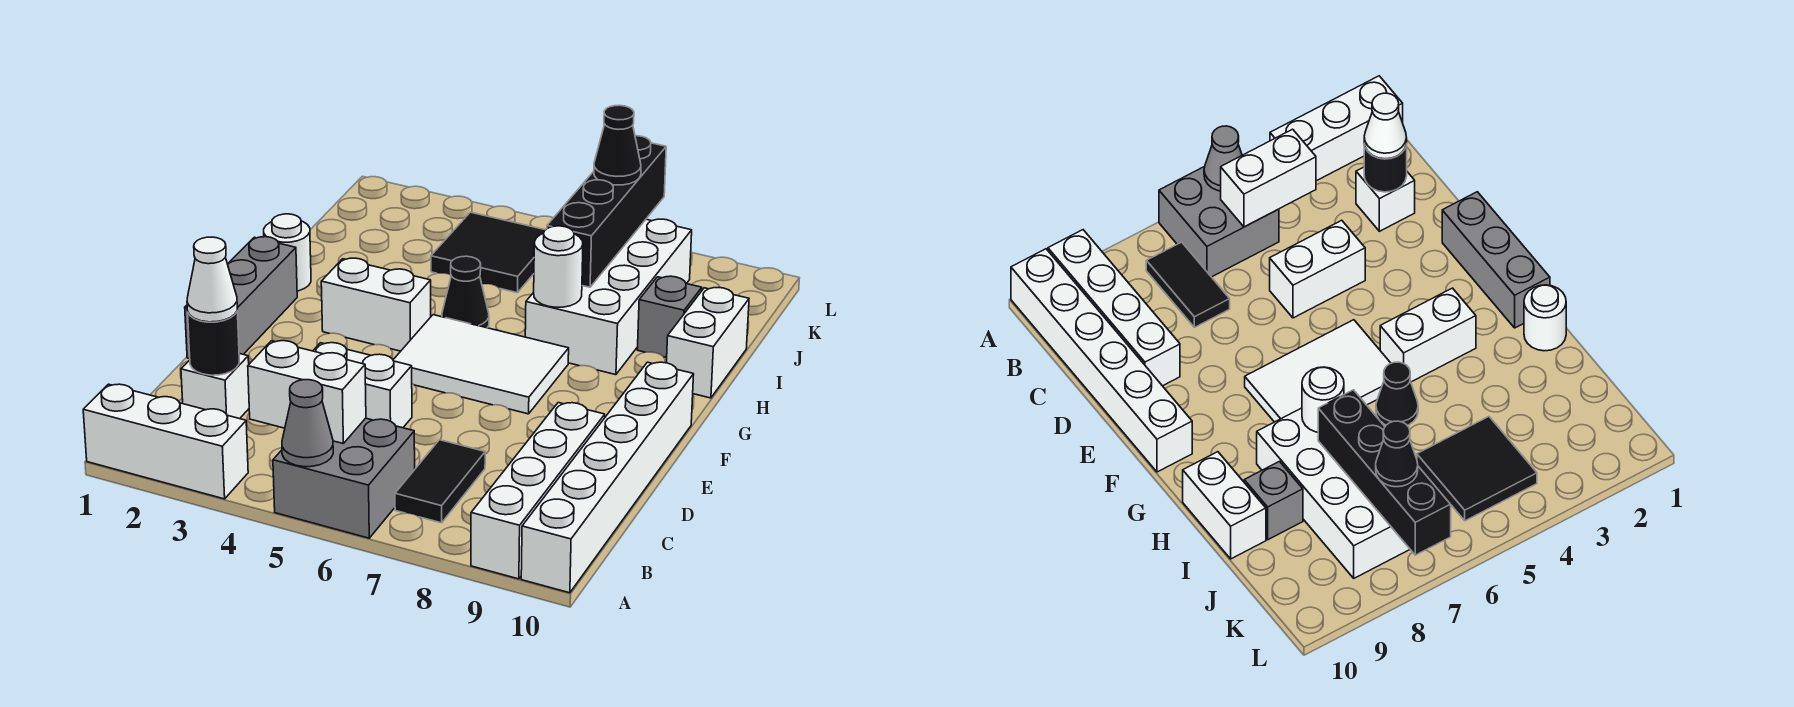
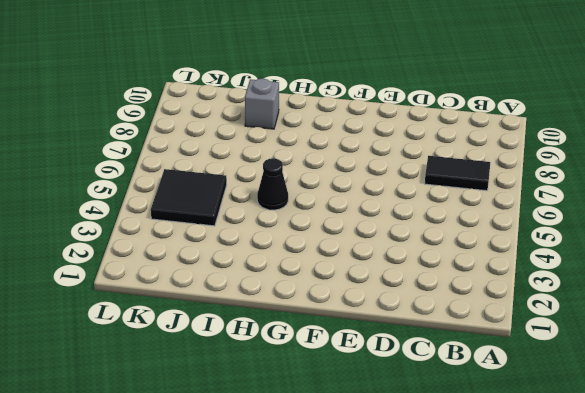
none -> white 1x3 brick [83,384,248,499]
none -> grey 2x2 brick [273,418,415,538]
none -> white 1x4 brick [471,403,605,579]

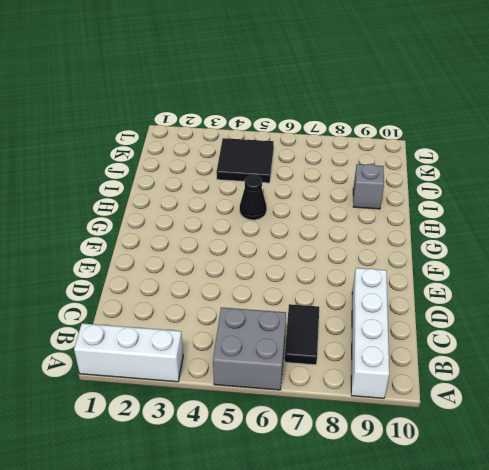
none -> white 1x6 brick [521,362,694,593]
none -> white 1x1 brick [181,354,249,419]
none -> white 1x2 brick [313,343,412,428]

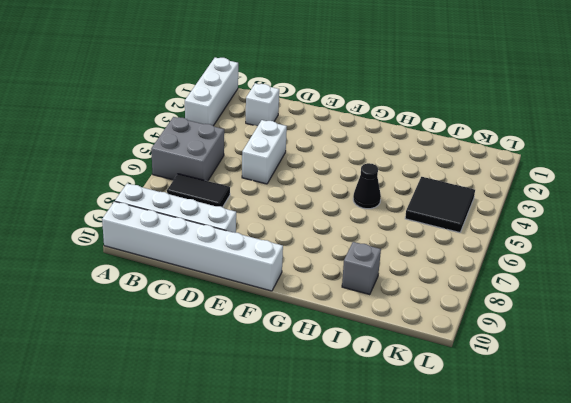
none -> grey 1x3 brick [185,237,297,359]
none -> white 2x3 tile [393,315,569,414]
none -> white 1x2 brick [321,258,431,351]

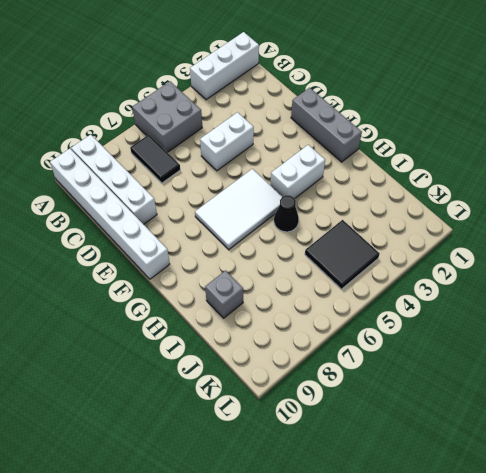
none -> white 1x1 brick [181,354,249,419]
none -> white 1x1 round brick [264,214,311,291]
none -> white 2x4 brick [525,219,692,375]

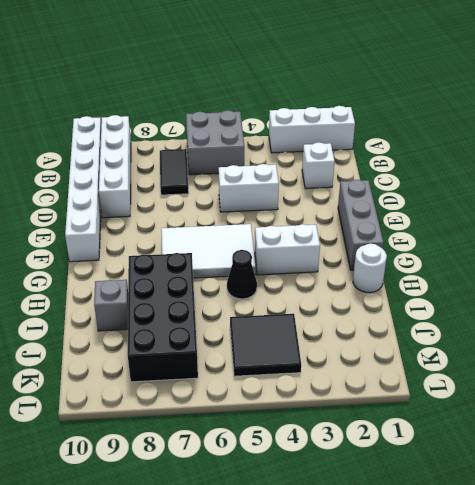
black 2x4 brick [128,253,198,382] -> white 2x4 brick [525,219,692,375]
none -> white 1x2 brick [666,288,749,398]
none -> grey 1x1 cone [282,380,333,467]
none -> white 1x2 brick [248,341,366,443]

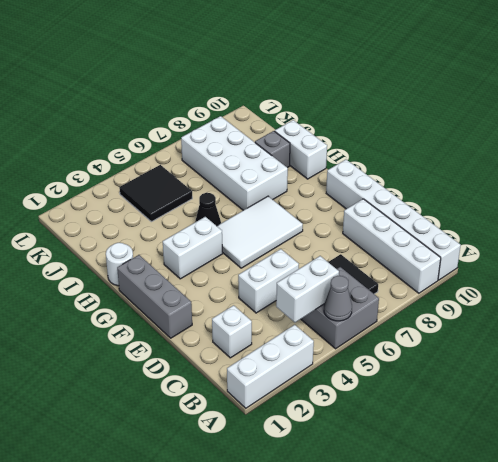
none -> black 1x1 round brick [188,311,239,375]
none -> white 1x1 round brick [534,226,583,307]
none -> black 1x4 brick [547,136,666,287]

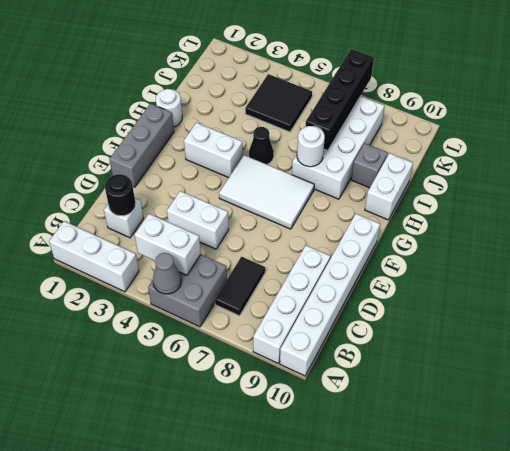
none -> white 1x1 cone [187,237,237,322]
none -> black 1x1 cone [594,105,641,185]

